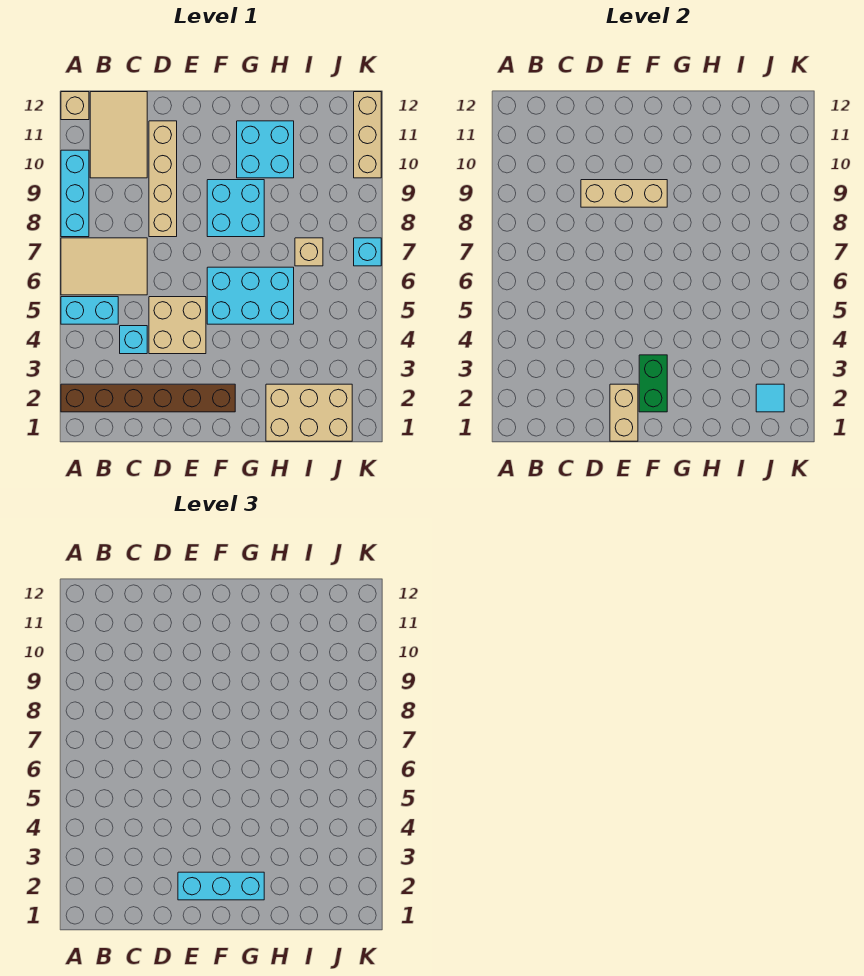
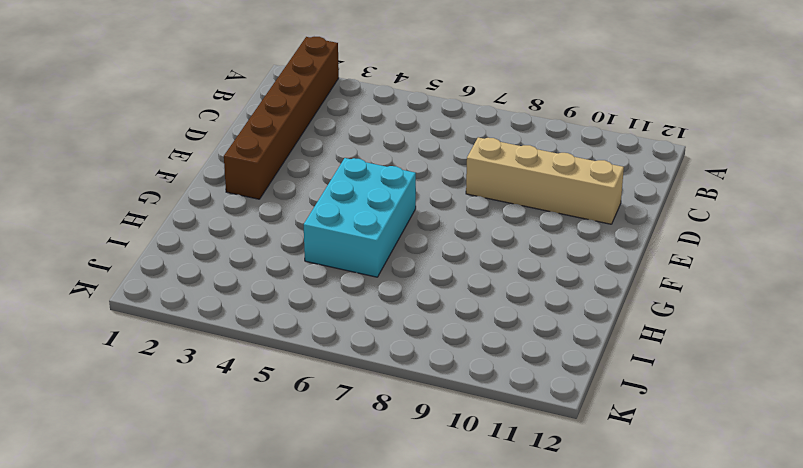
none -> cyan 1x2 brick [61,297,118,324]
none -> tan 2x3 tile [61,238,147,295]
none -> cyan 1x3 brick [61,150,89,237]

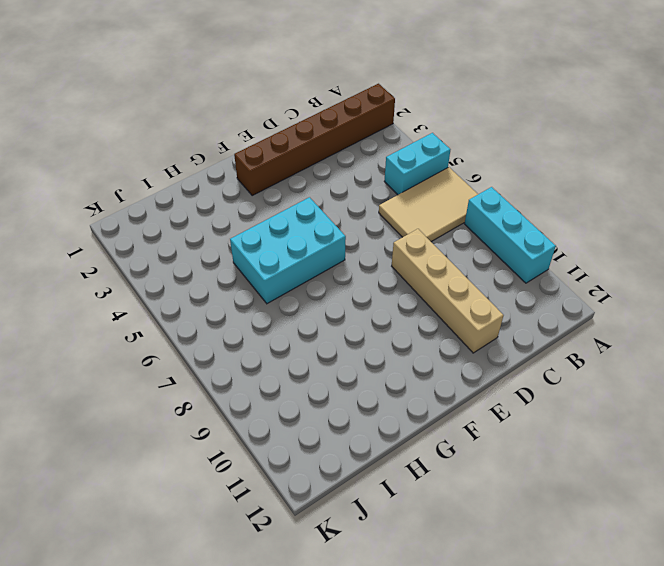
none -> tan 1x1 brick [61,92,89,120]
none -> tan 2x3 tile [90,92,147,178]
none -> cyan 1x1 brick [120,326,147,354]

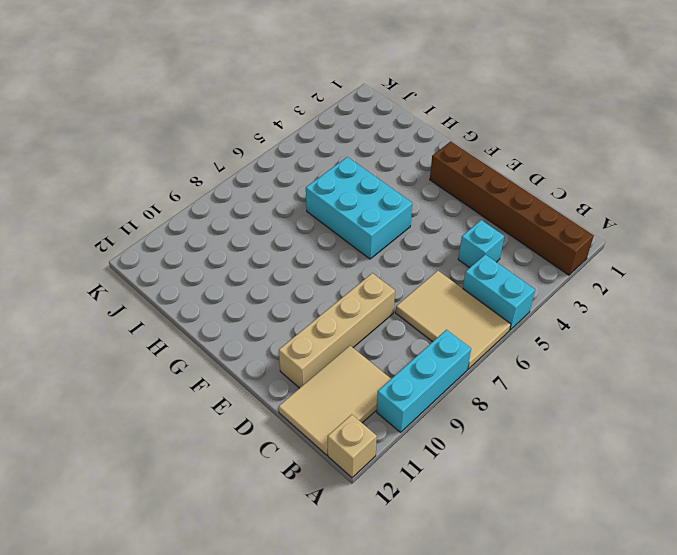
none -> tan 2x2 brick [149,297,206,354]
none -> cyan 2x2 brick [207,180,264,237]
none -> cyan 2x2 brick [237,121,294,178]

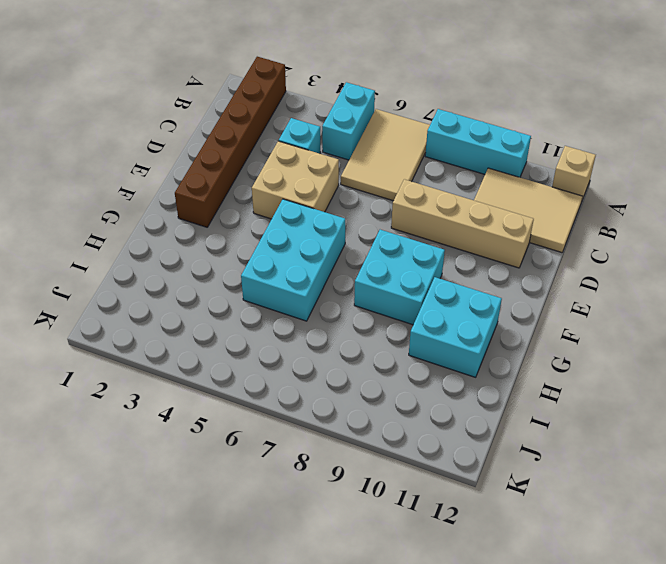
none -> tan 2x3 brick [266,384,352,441]
none -> tan 1x1 brick [295,238,323,266]
none -> cyan 1x1 brick [354,238,381,266]

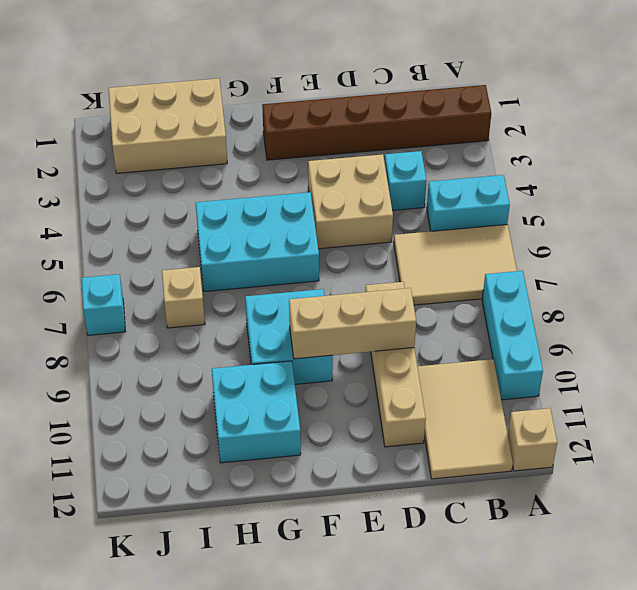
none -> tan 1x3 brick [354,92,381,178]
none -> tan 1x2 brick [610,384,638,441]
none -> green 1x2 brick [639,355,667,412]

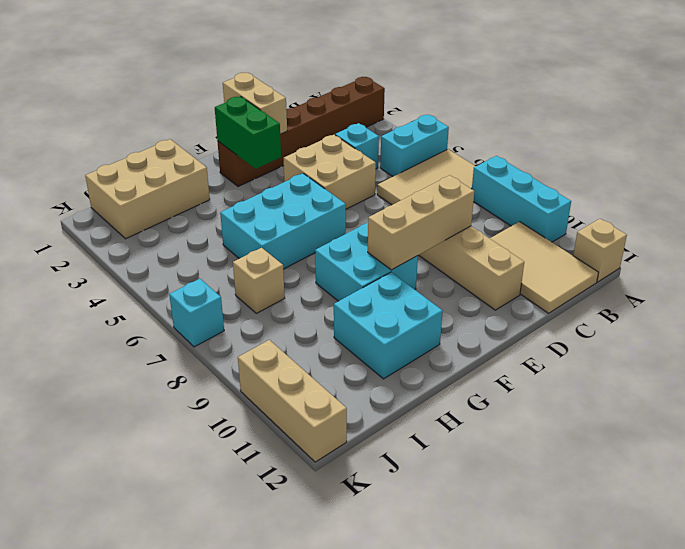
none -> cyan 1x1 tile [756,384,784,412]
none -> cyan 1x3 brick [178,872,264,900]

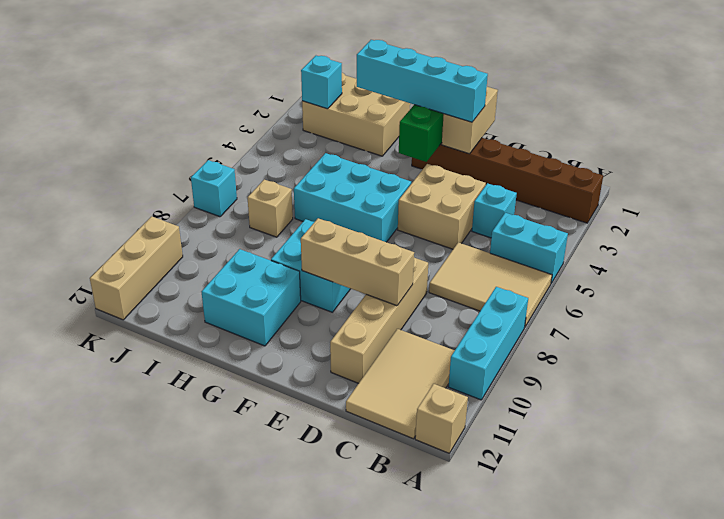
cyan 1x4 brick [357,40,488,122] -> cyan 1x3 brick [178,872,264,900]
cyan 1x1 brick [301,56,342,109] -> cyan 1x1 tile [756,384,784,412]

